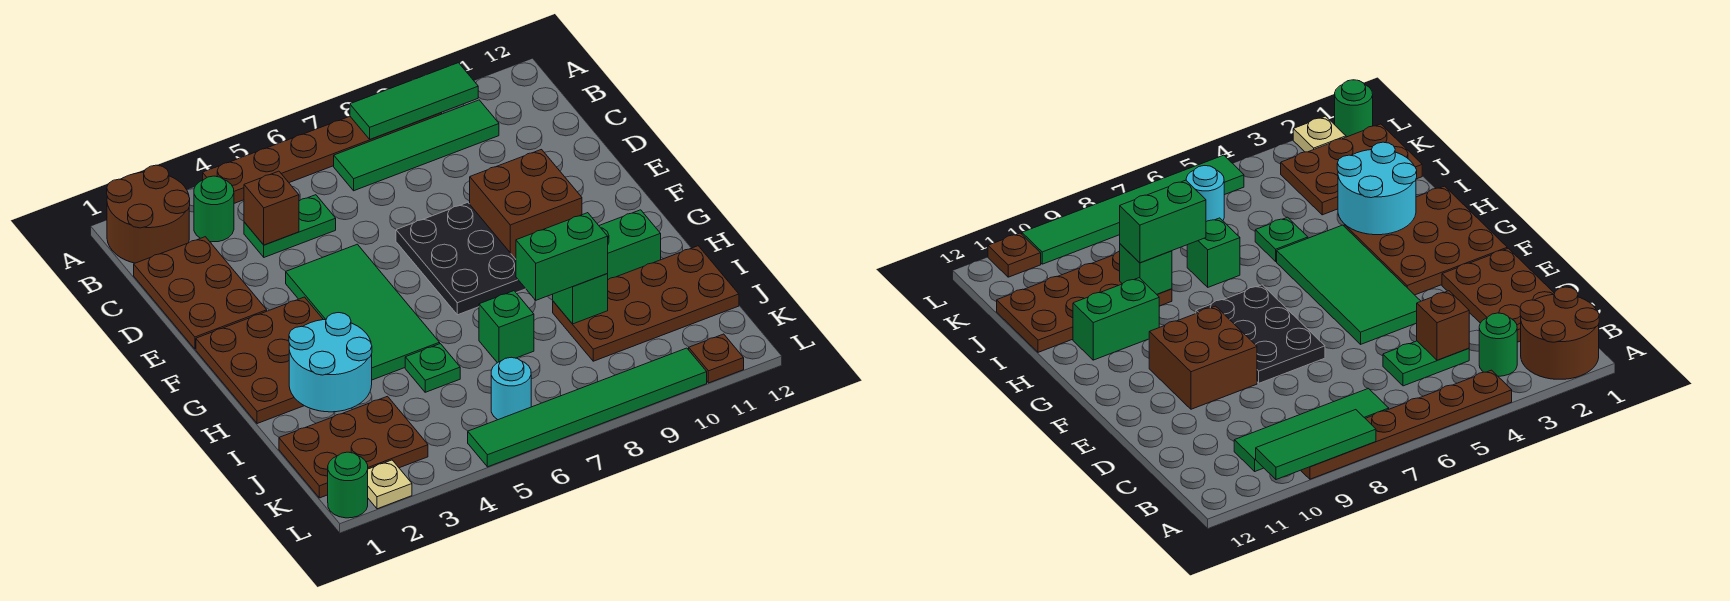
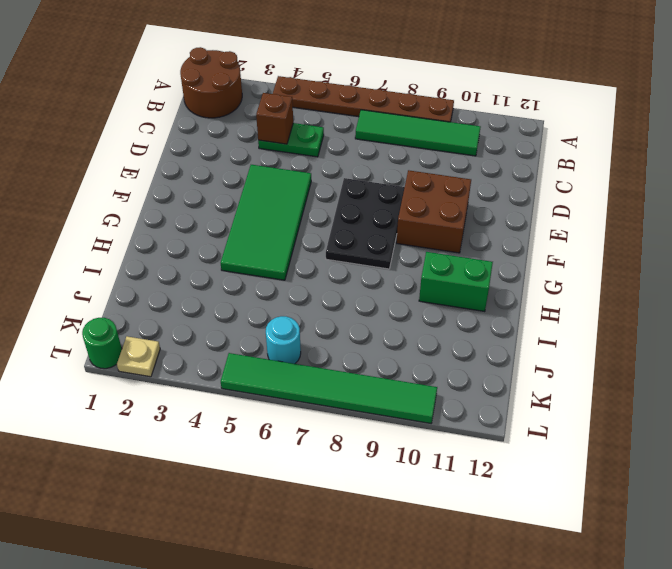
none -> green 1x1 round brick [194,176,234,242]
none -> brown 2x3 plate [134,237,267,349]
none -> brown 3x3 plate [196,297,323,424]

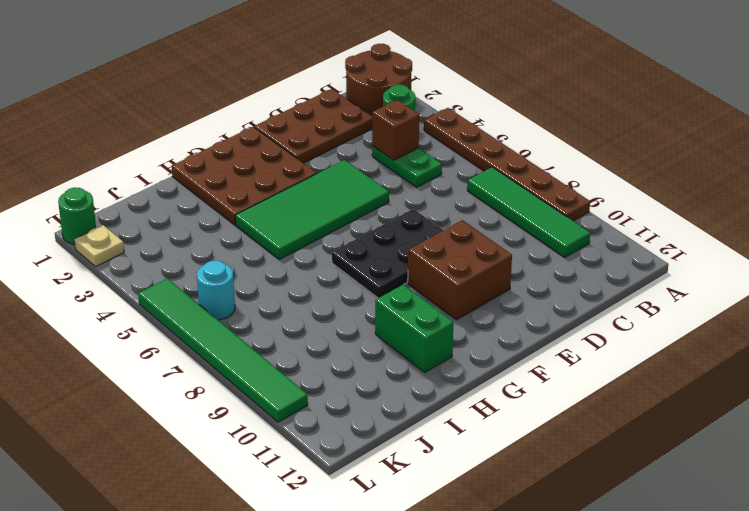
none -> green 1x1 plate [405,344,460,392]
none -> green 1x1 brick [479,291,534,363]
none -> brown 2x4 plate [553,246,739,361]

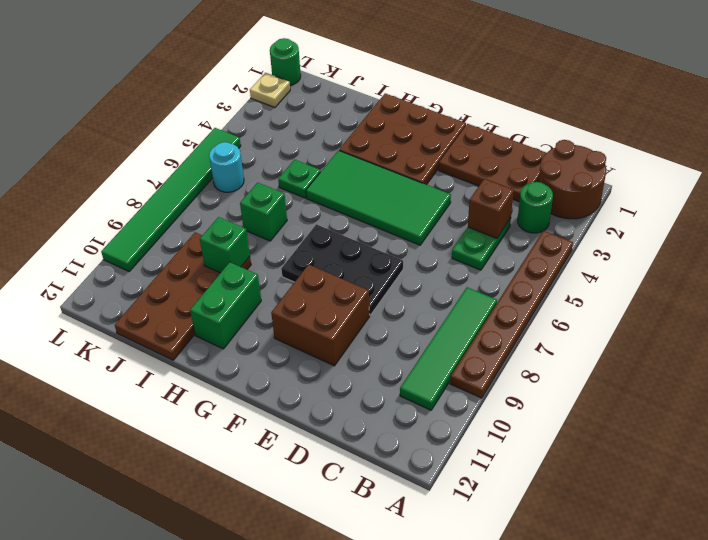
none -> brown 2x3 plate [279,396,428,498]
none -> brown 1x1 plate [689,334,744,383]
none -> green 1x3 tile [350,63,478,139]

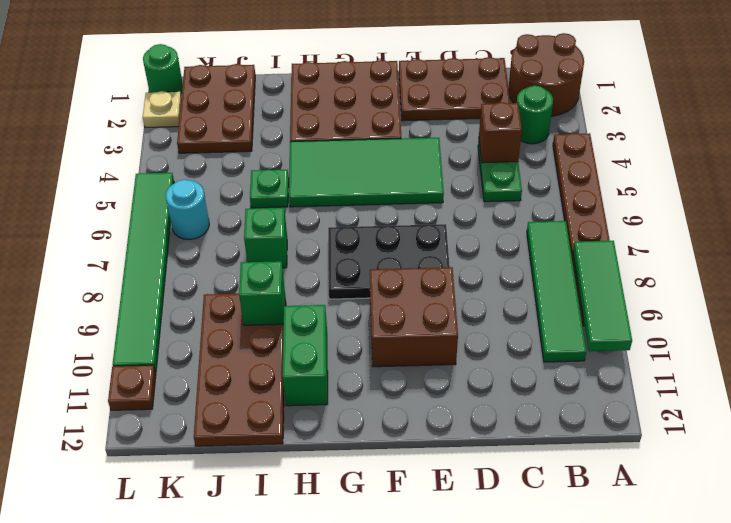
none -> cyan 2x2 round brick [289,313,372,412]
none -> green 1x2 brick [516,213,608,300]

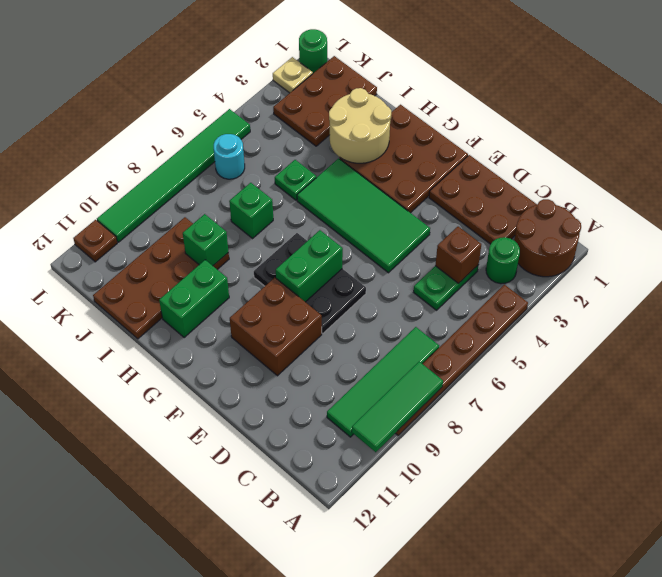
green 1x2 brick [276,230,343,302] -> green 1x2 brick moved to [516,213,608,300]
tan 2x2 round brick [329,88,391,163] -> cyan 2x2 round brick [289,313,372,412]

